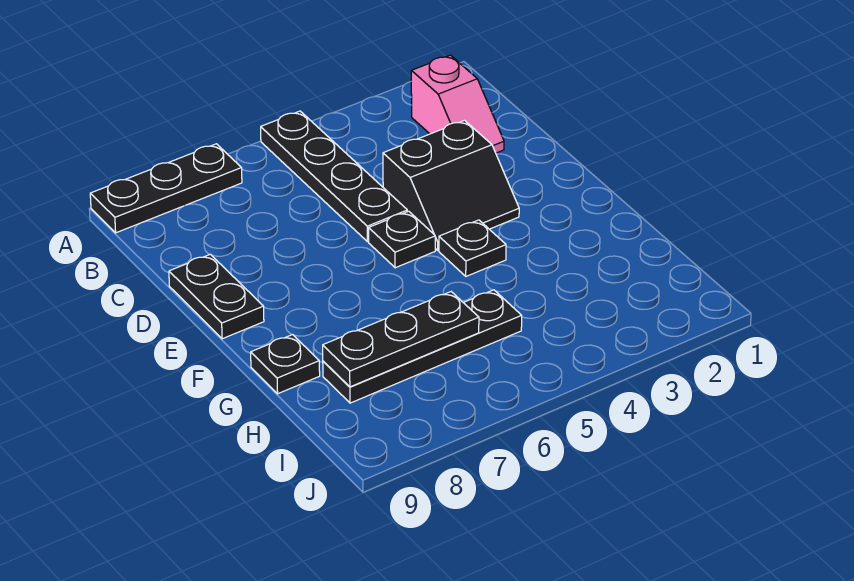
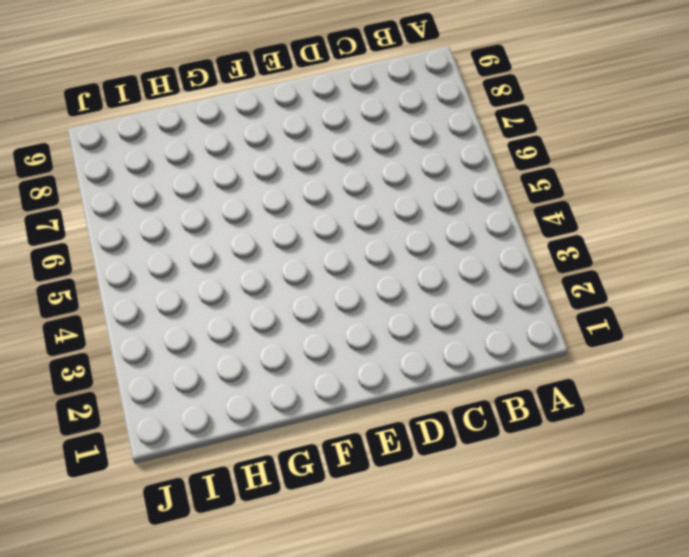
none -> black 1x4 plate [261,111,407,242]
none -> black 1x3 plate [90,144,242,233]

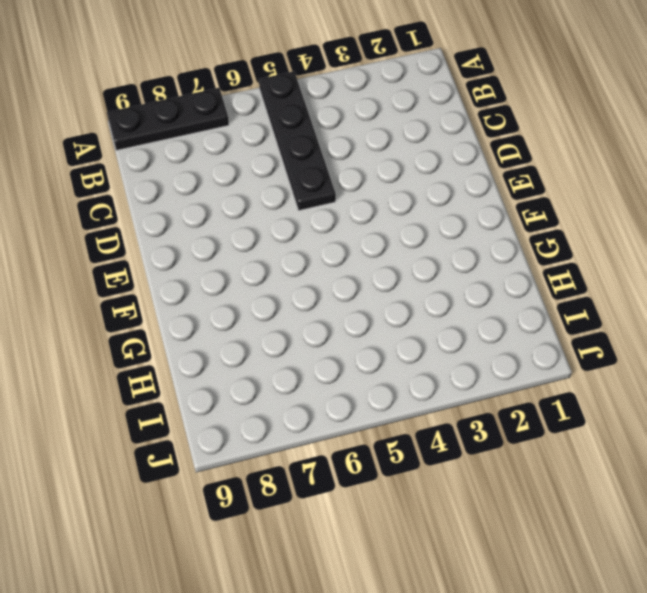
none -> pink 1x2 slope [411,55,504,153]
none -> black 2x2 slope [383,120,519,250]

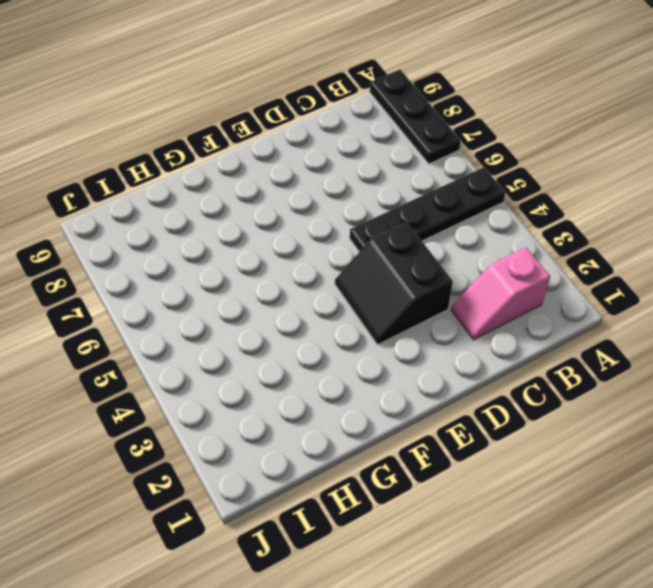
none -> black 1x2 plate [169,254,264,339]
none -> black 1x1 plate [369,211,435,268]

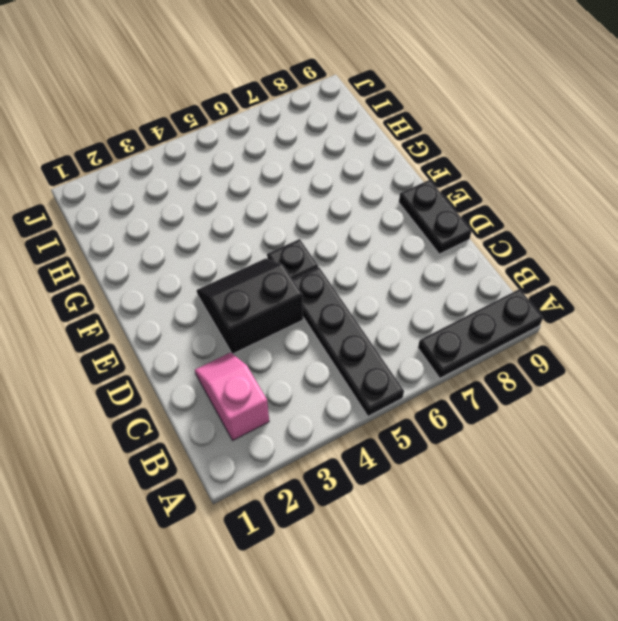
none -> black 1x1 plate [439,220,506,276]
none -> black 1x1 plate [251,335,320,394]

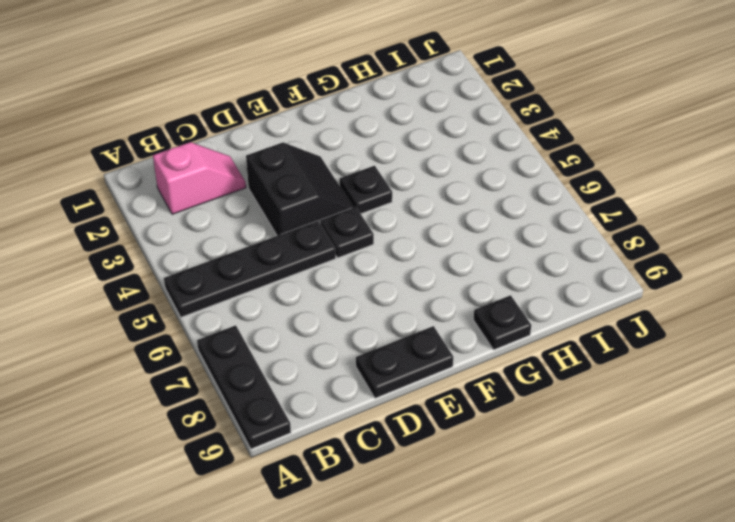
none -> black 1x4 plate [323,290,522,403]
none -> black 1x3 plate [323,292,479,387]

